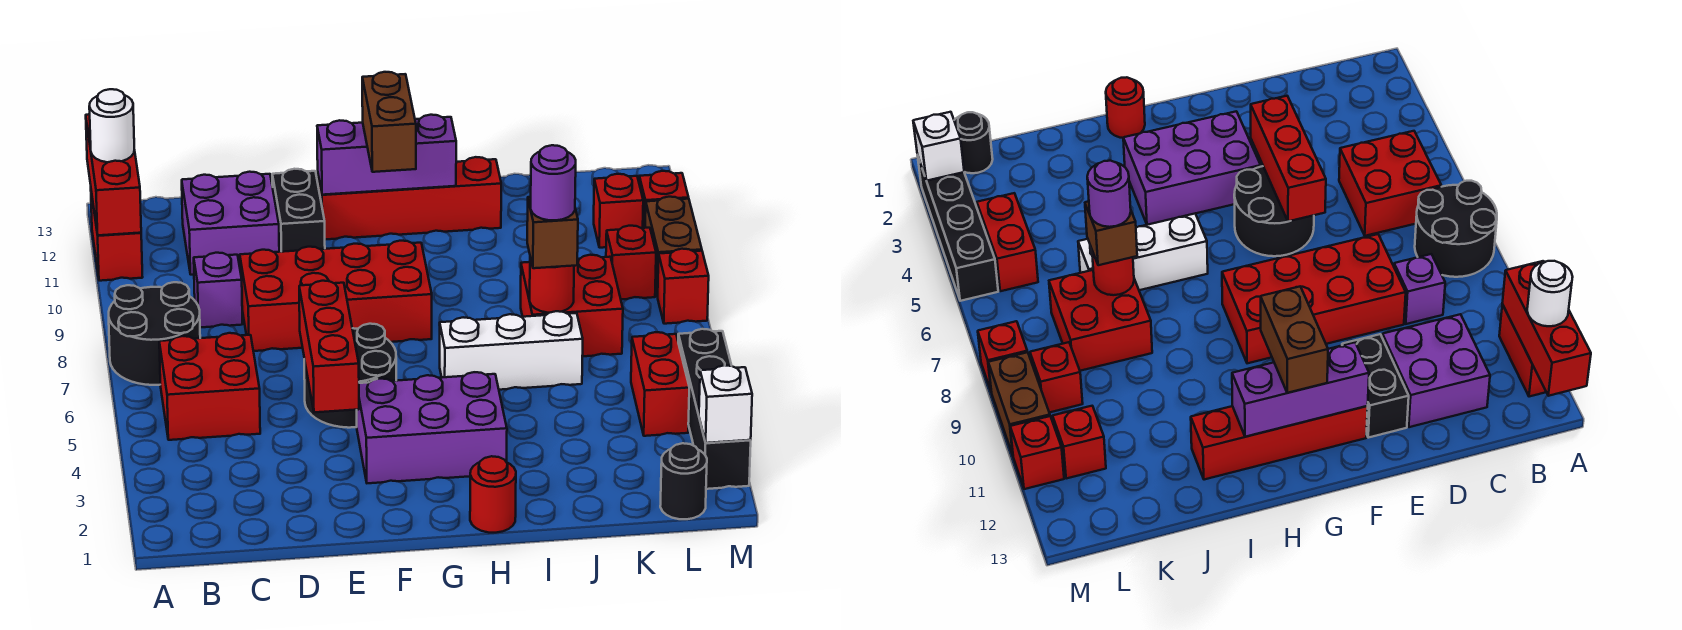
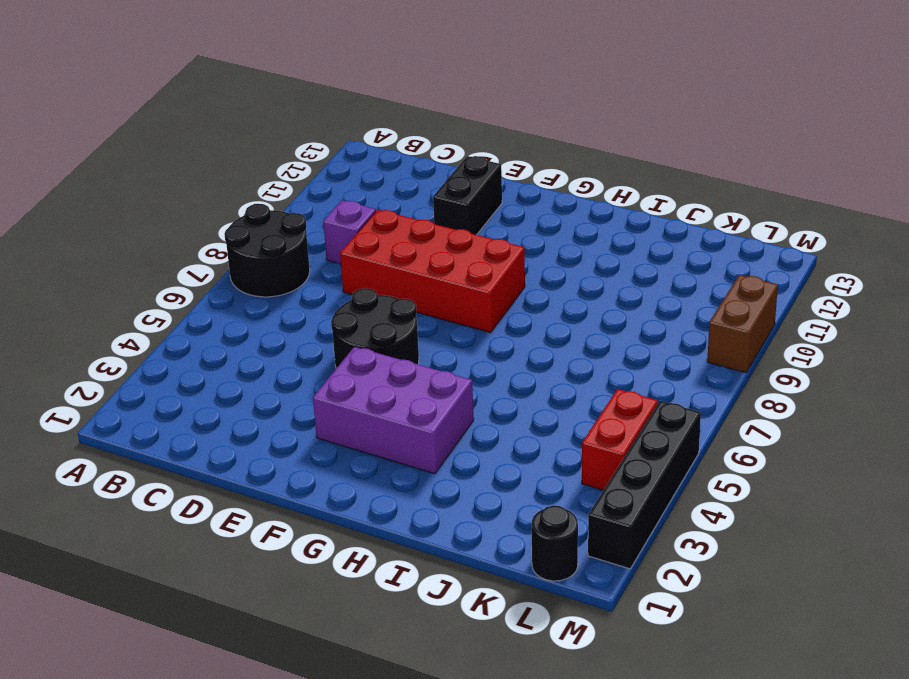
none -> red 1x2 brick [91,192,143,281]
none -> red 2x2 brick [159,333,260,440]
none -> purple 2x2 brick [182,172,279,275]
none -> red 1x4 brick [318,157,501,240]

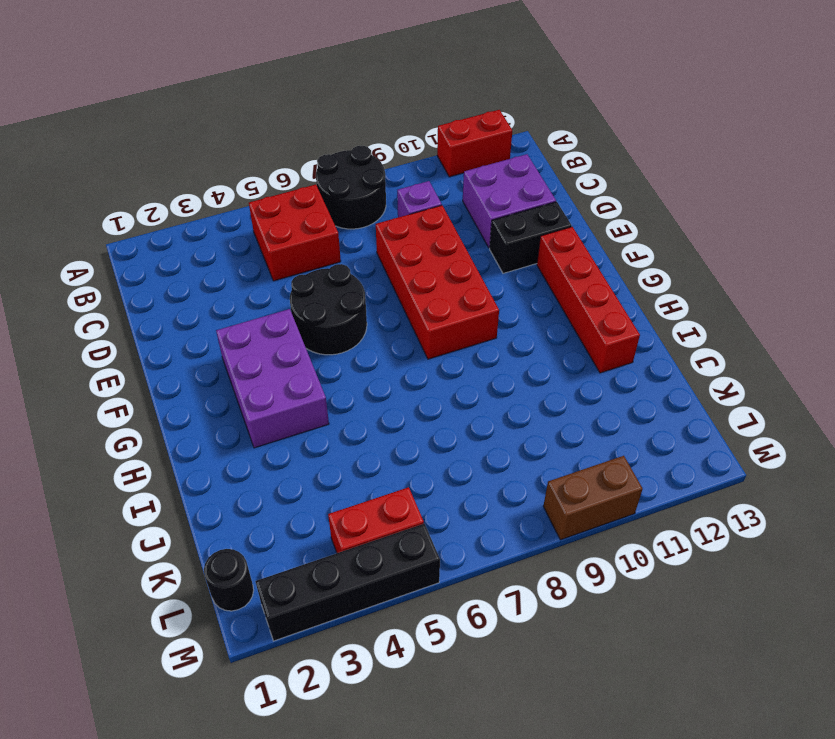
none -> red 1x1 round brick [470,456,516,533]
none -> white 1x3 brick [440,311,583,390]
none -> red 2x2 brick [521,255,623,356]
none -> red 1x1 brick [606,226,656,300]

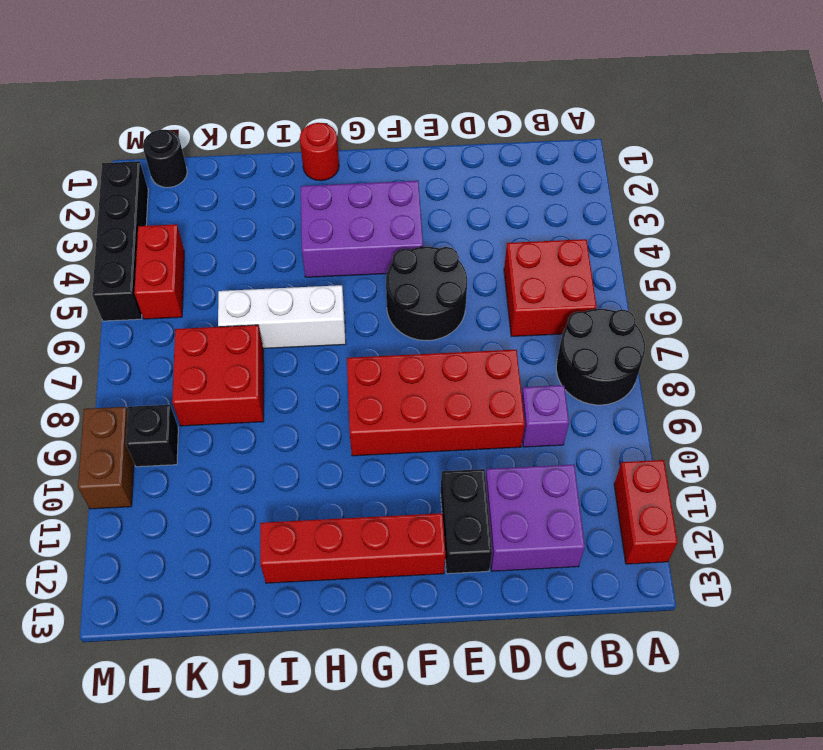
black 1x1 brick [126,405,178,467] -> red 1x1 brick [606,226,656,300]
none -> red 1x1 brick [594,174,643,248]
none -> red 1x1 brick [658,249,709,324]
none -> red 1x1 brick [639,171,689,228]
none -> red 1x3 brick [86,114,141,235]

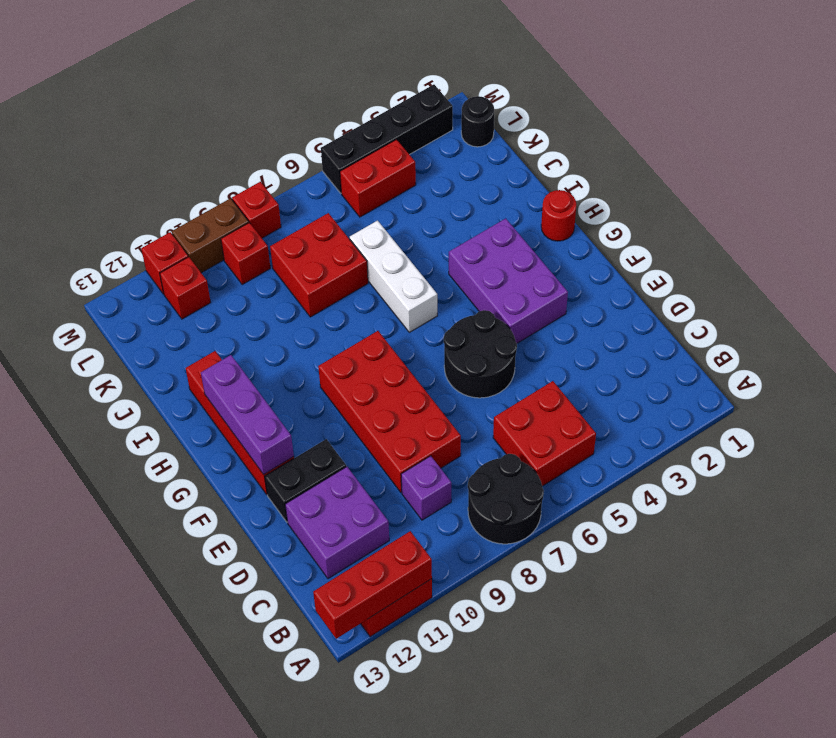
none -> red 1x3 brick [299,281,359,412]
none -> red 1x1 round brick [530,257,574,313]
none -> white 1x1 brick [699,365,752,443]
none -> white 1x1 round brick [89,89,134,162]

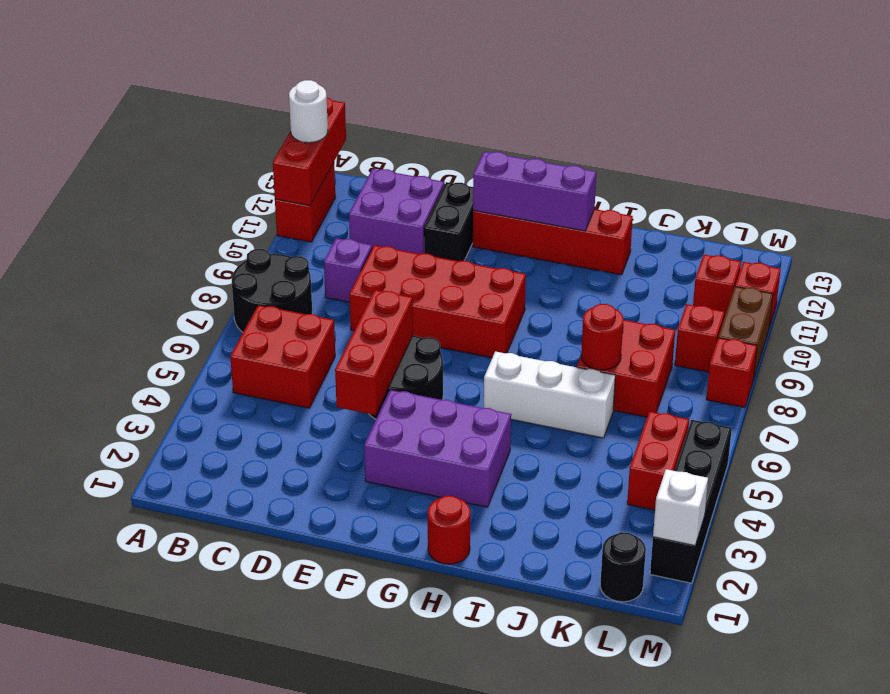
none -> brown 1x2 brick [362,72,416,172]
none -> brown 1x1 brick [527,197,578,268]
none -> purple 1x1 round brick [531,145,576,220]

